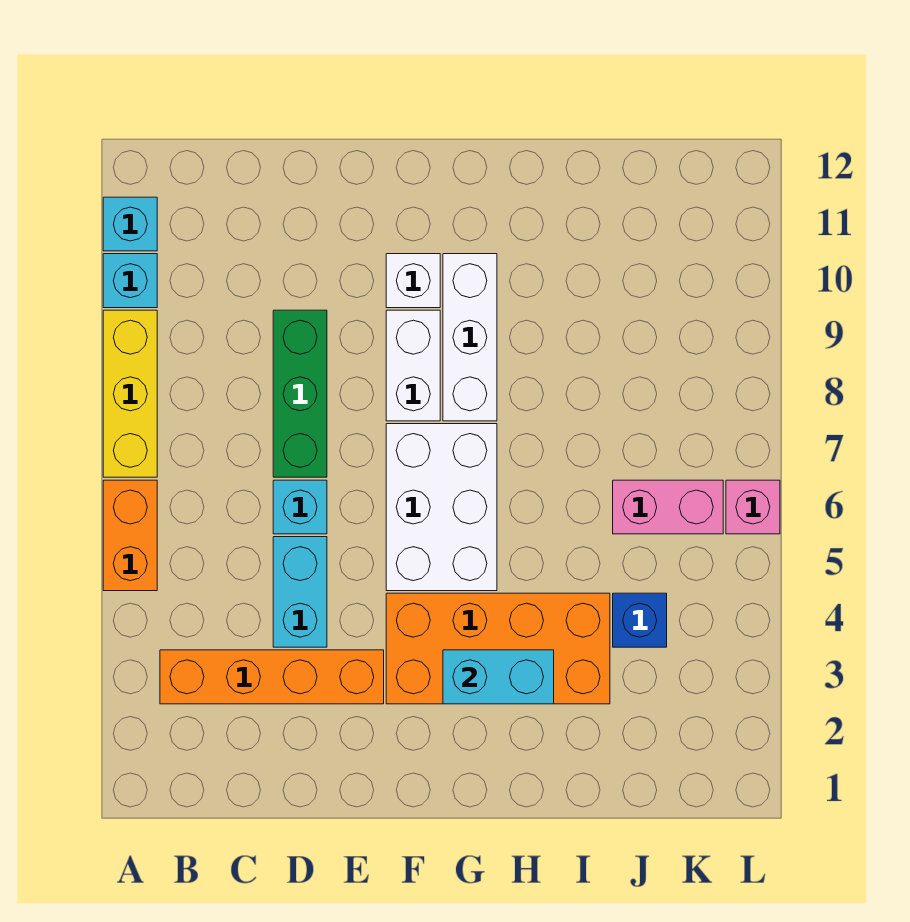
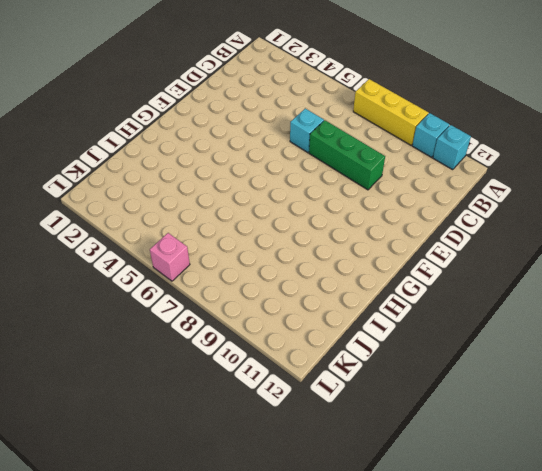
none -> orange 1x2 brick [103,480,157,591]
none -> orange 1x4 brick [160,650,384,704]
none -> cyan 1x2 brick [273,537,327,647]

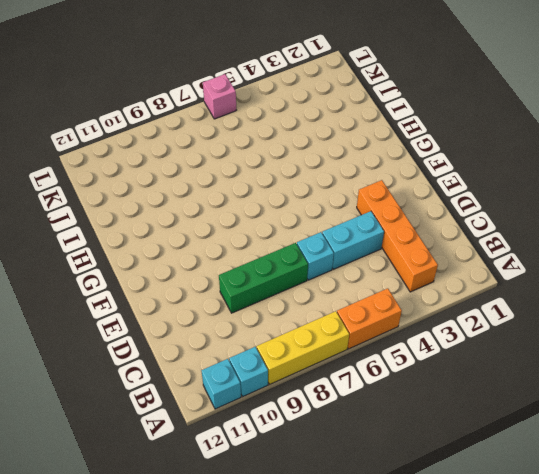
none -> orange 2x4 brick [386,593,610,704]
none -> white 2x3 brick [386,424,497,591]
none -> white 1x2 brick [386,310,440,421]

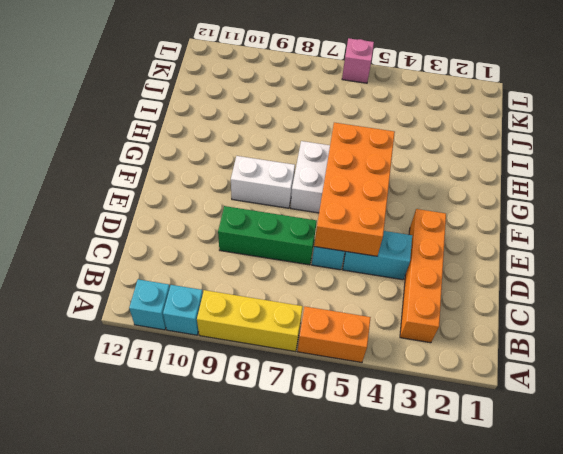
orange 2x4 brick [314,123,395,256] -> orange 2x4 brick moved to [386,593,610,704]
none -> white 1x1 brick [386,254,440,308]
none -> white 1x3 brick [443,254,497,421]
none -> blue 1x1 brick [613,593,667,647]

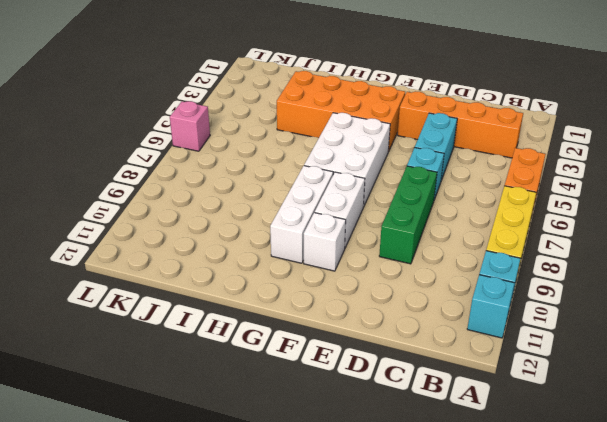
none -> blue 1x1 brick [613,593,667,647]
none -> pink 1x2 brick [613,480,723,534]
none -> cyan 1x2 brick [443,650,554,704]

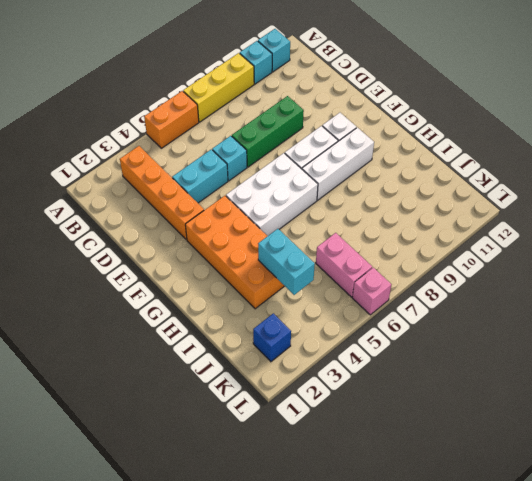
cyan 1x2 brick [258,229,315,295] -> cyan 1x2 brick moved to [443,650,554,704]
blue 1x1 brick [253,313,291,362] -> blue 1x1 brick moved to [613,593,667,647]

